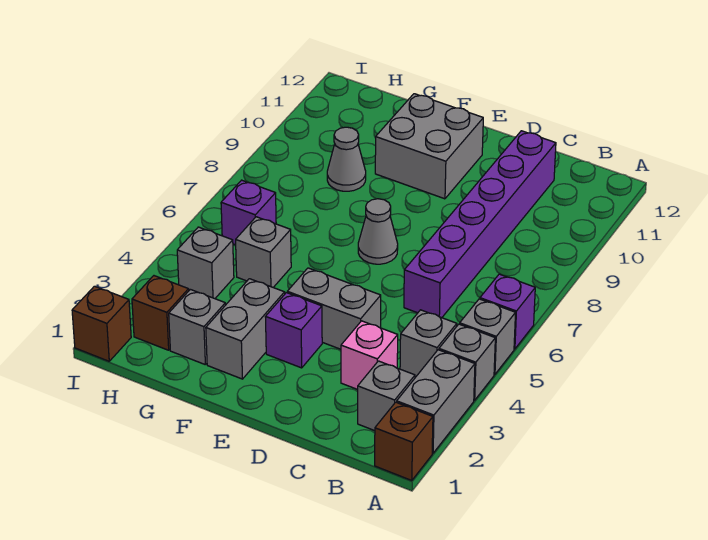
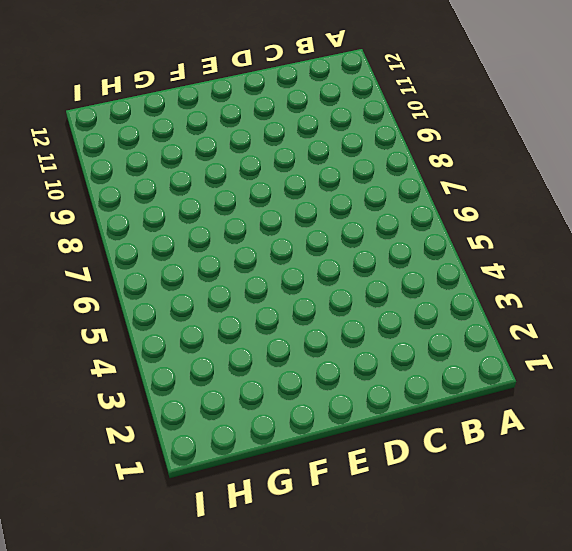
none -> brown 1x1 brick [375,402,433,481]
none -> grey 1x2 brick [397,350,475,453]
none -> grey 1x1 brick [439,324,495,400]

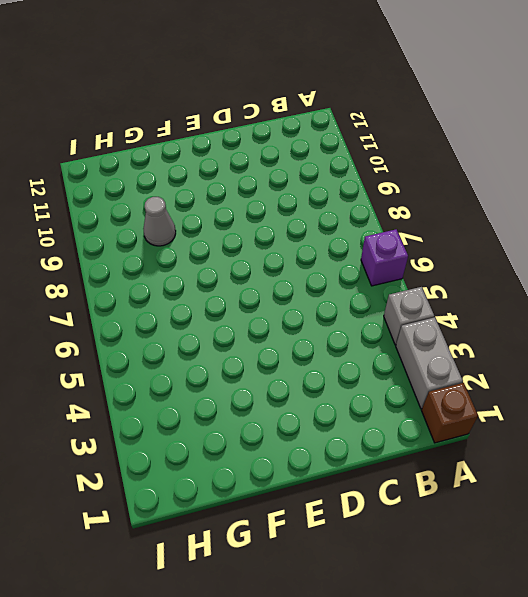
none -> grey 1x1 brick [460,299,516,374]
none -> grey 1x1 brick [358,361,415,431]
none -> grey 1x1 brick [400,310,457,377]

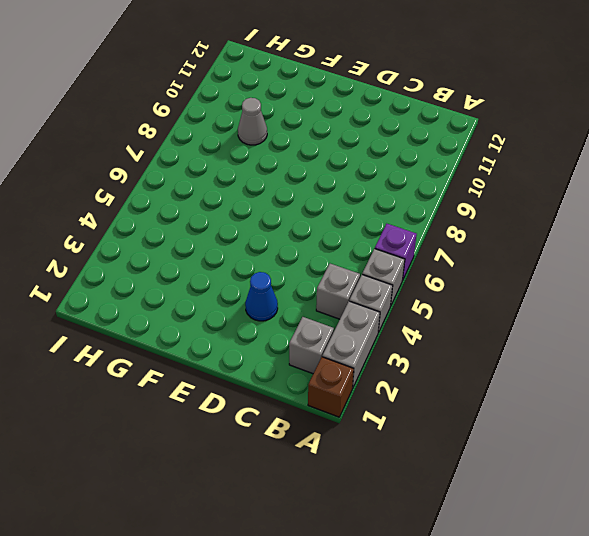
blue 1x1 cone [245,272,278,321] -> none
none -> pink 1x1 brick [341,321,398,390]
none -> purple 1x6 brick [404,131,556,318]
none -> grey 1x2 brick [287,268,381,349]

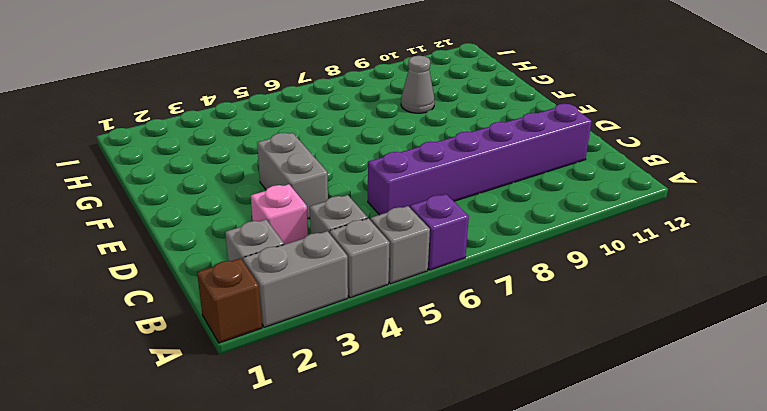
none -> purple 1x1 brick [265,293,322,368]
none -> grey 1x1 cone [358,199,398,264]
none -> grey 2x2 brick [375,94,483,199]

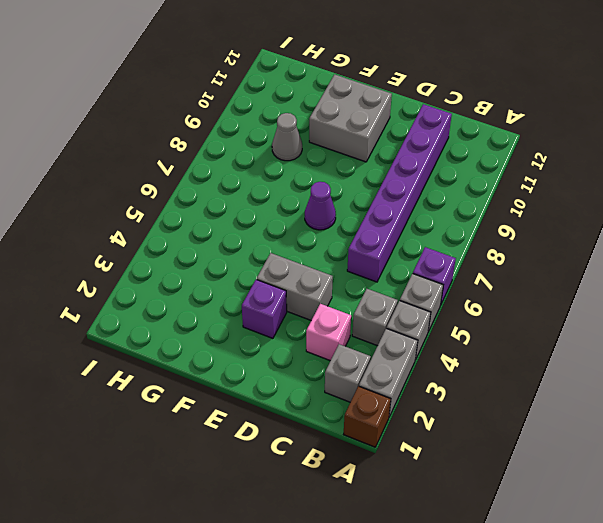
purple 1x1 cone [305,182,336,230] -> grey 1x1 cone [358,199,398,264]
none -> grey 1x2 brick [206,279,285,379]
none -> grey 1x1 brick [169,289,225,364]
none -> grey 1x1 brick [236,217,291,287]

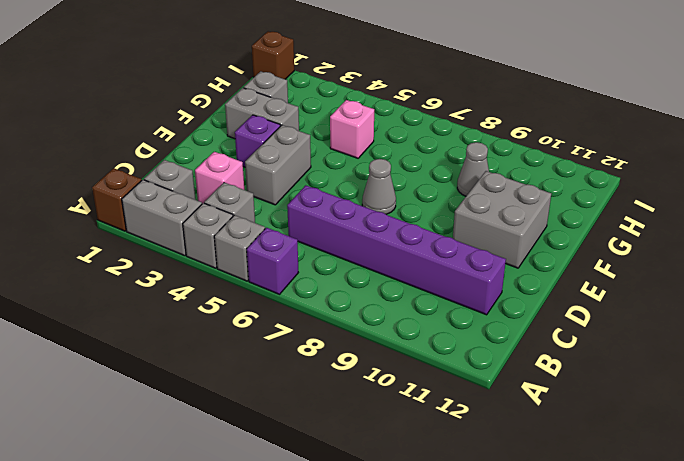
pink 1x1 brick [330,100,374,158] -> grey 1x1 brick [236,217,291,287]
none -> brown 1x1 brick [132,276,189,350]
none -> grey 1x1 brick [177,227,234,299]
none -> purple 1x1 brick [221,180,276,245]

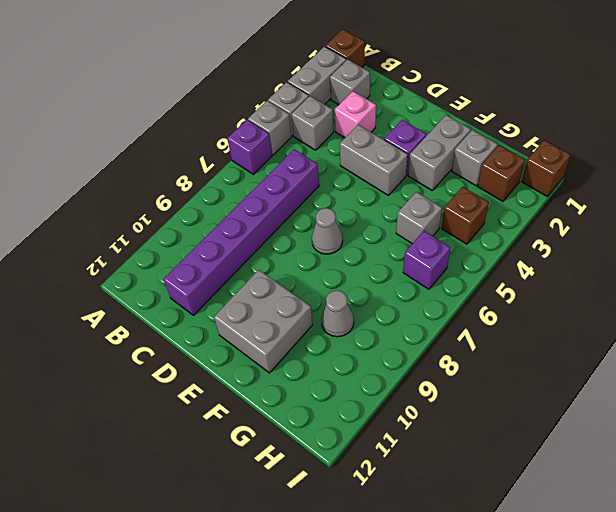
brown 1x1 brick [441,187,489,244] -> grey 1x1 brick [177,227,234,299]

